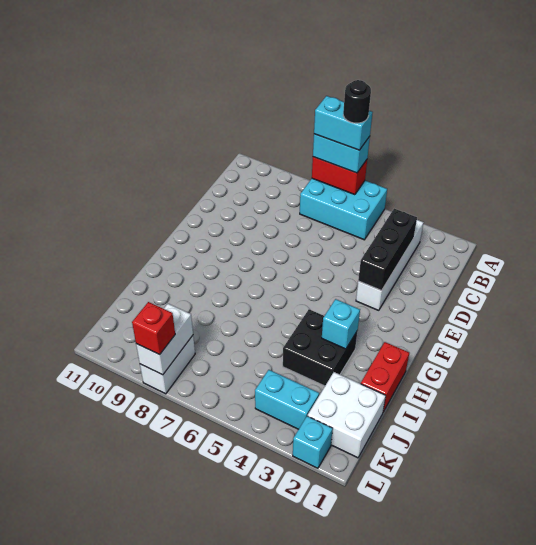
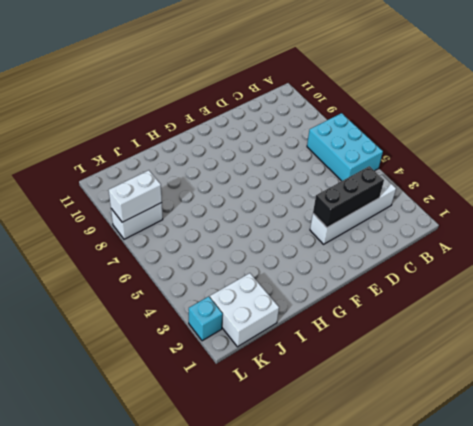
none -> red 1x2 brick [361,342,409,412]
none -> black 2x2 brick [283,309,357,386]
none -> cyan 1x2 brick [255,370,319,429]

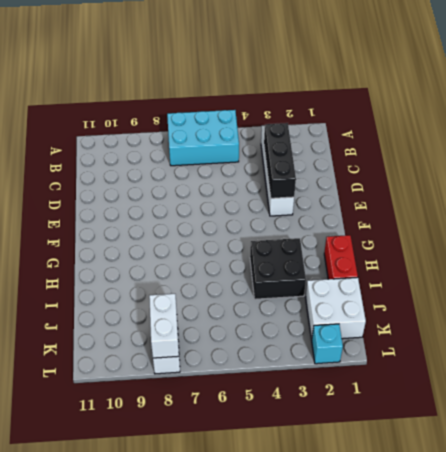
none -> cyan 1x2 brick [255,370,319,429]
none -> red 1x2 brick [312,157,367,195]
none -> cyan 1x1 brick [322,299,360,349]

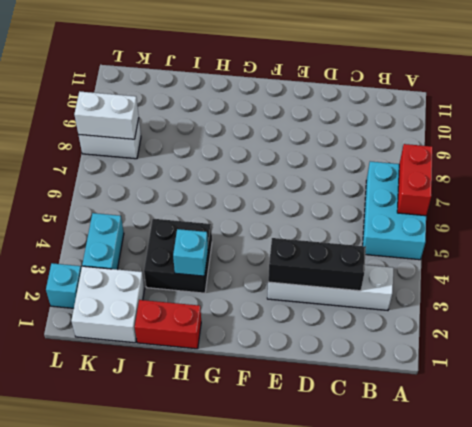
none -> cyan 1x2 brick [313,134,370,173]
none -> red 1x1 brick [132,302,175,355]
none -> cyan 1x2 brick [314,96,373,150]

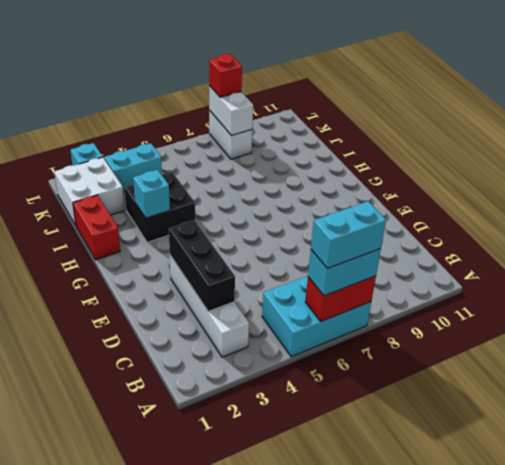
none -> black 1x1 round brick [343,80,371,123]

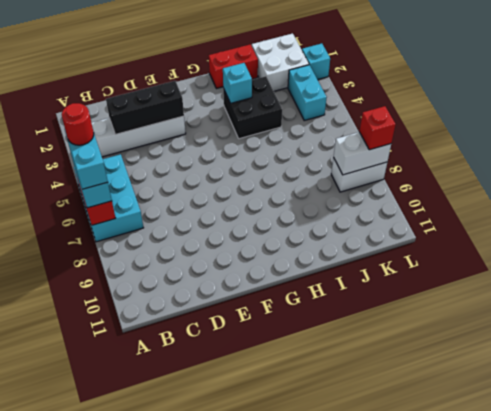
red 1x1 round brick [62,103,94,145] -> black 1x1 round brick [343,80,371,123]

